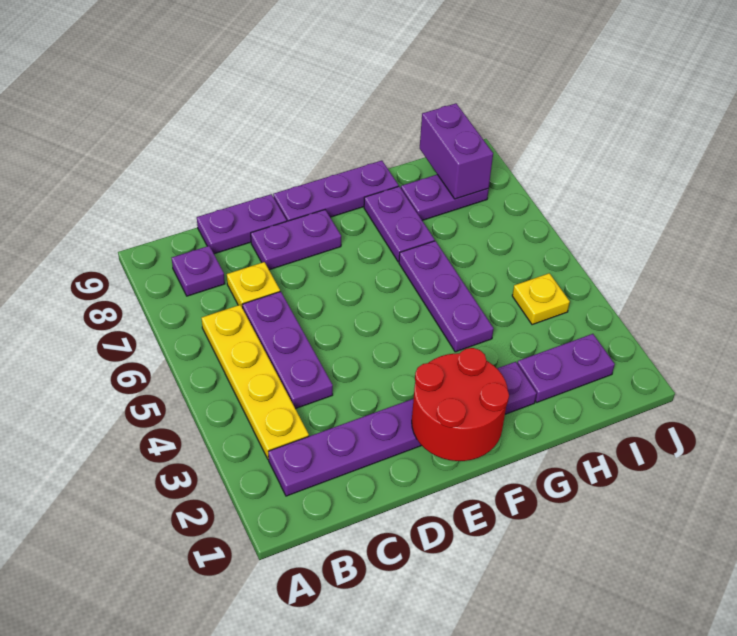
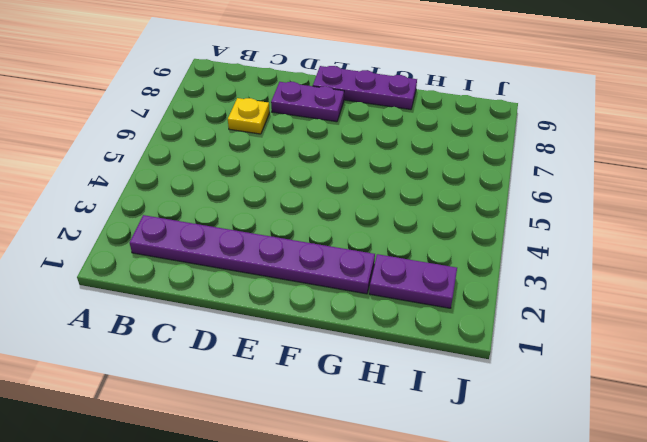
none -> yellow 1x4 plate [202,305,309,460]
none -> purple 1x1 plate [172,246,225,296]
none -> purple 1x3 plate [243,292,333,409]

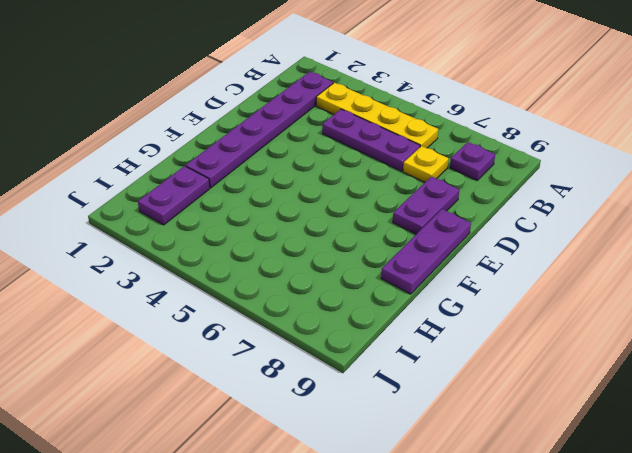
none -> purple 1x2 plate [197,194,287,254]
none -> purple 1x3 plate [399,241,494,352]
none -> purple 1x2 plate [364,186,435,262]

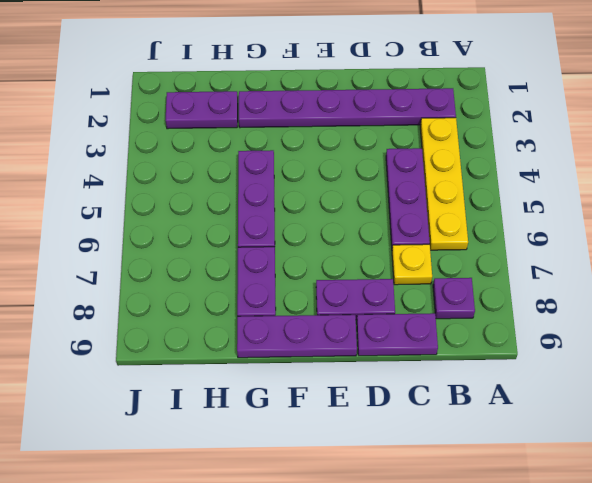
none -> purple 1x2 plate [401,175,489,220]
none -> yellow 1x1 plate [512,273,570,325]
none -> red 2x2 round brick [412,348,509,461]

